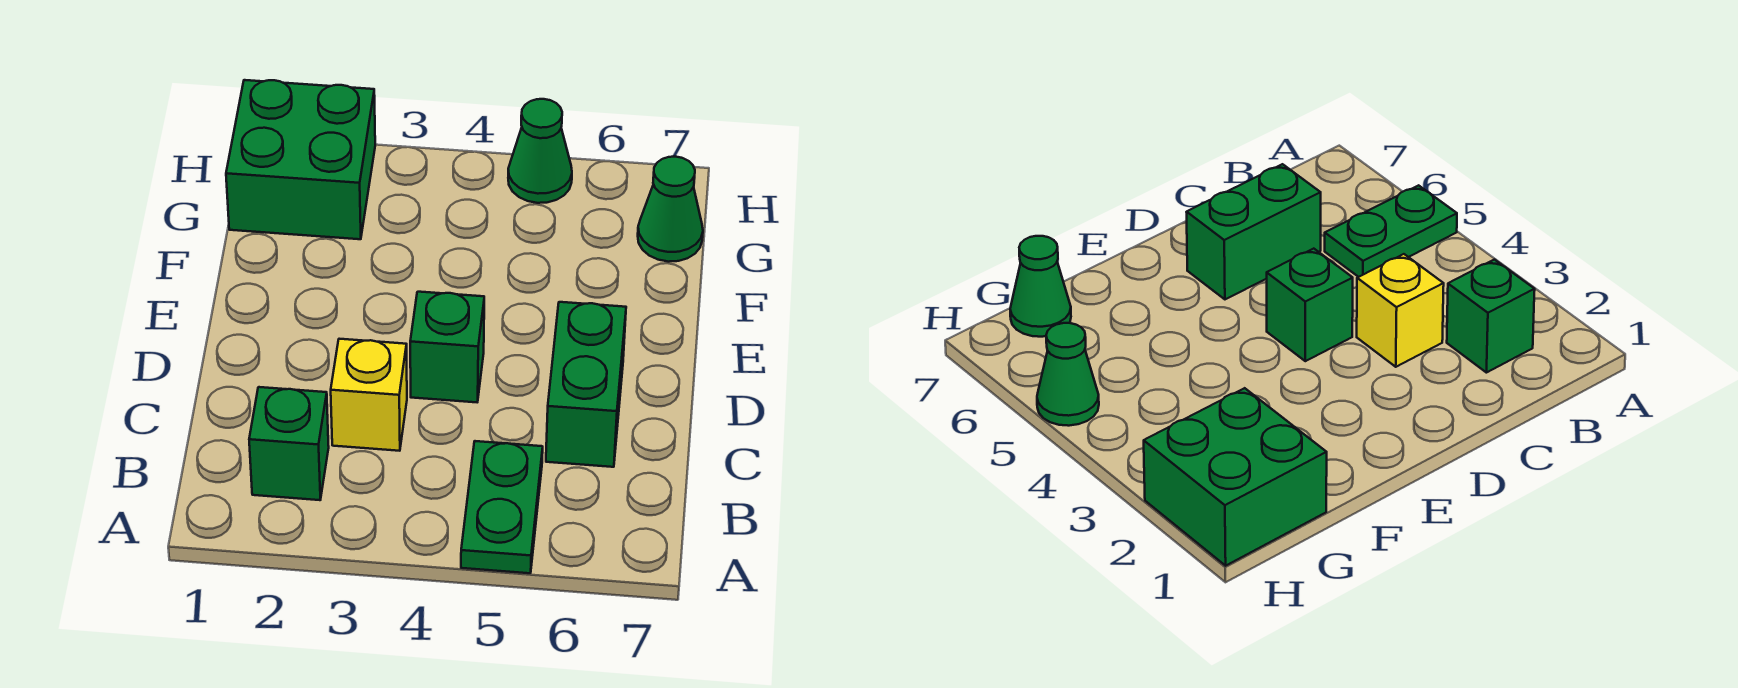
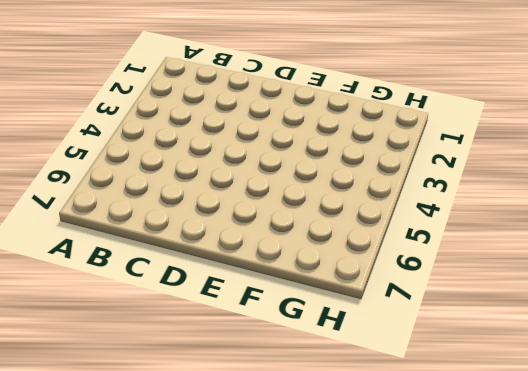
none -> green 1x2 plate [461,441,543,573]
none -> green 1x1 brick [249,387,329,500]

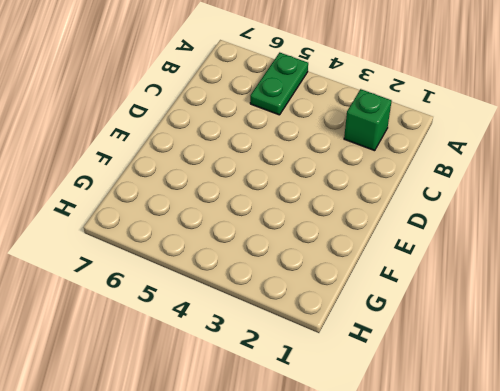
none -> yellow 1x1 brick [331,339,407,451]
none -> green 1x2 brick [546,302,626,467]

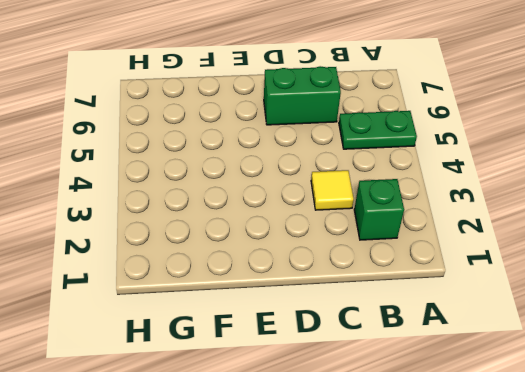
yellow 1x1 tile [311,170,354,210] -> yellow 1x1 brick [331,339,407,451]
none -> green 1x1 brick [410,292,484,402]
none -> green 2x2 brick [226,80,375,239]

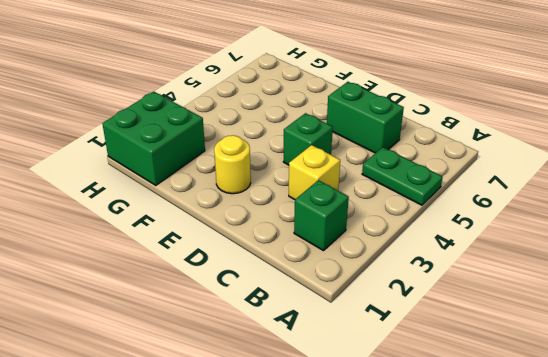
yellow 1x1 round brick [214,135,251,194] -> none
none -> green 1x1 cone [638,157,703,262]
none -> green 1x1 cone [508,99,572,203]

